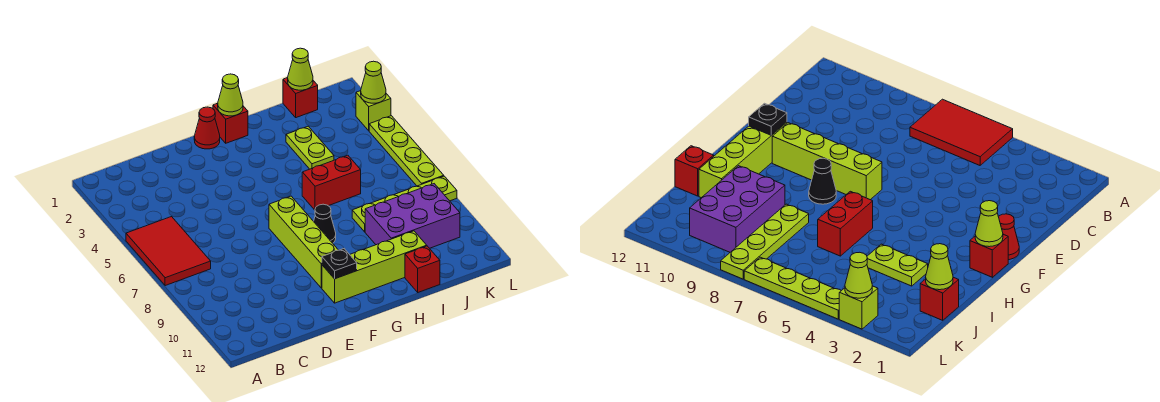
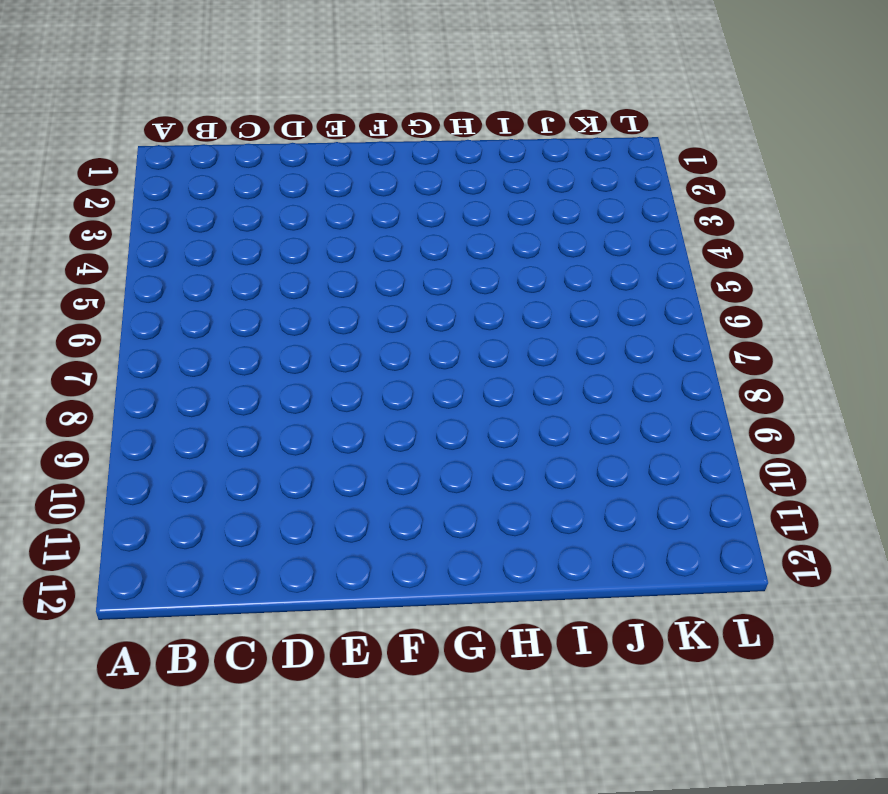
none -> red 2x3 tile [126,217,211,286]
none -> red 1x1 cone [194,107,220,149]
none -> lime 1x4 brick [269,196,338,288]

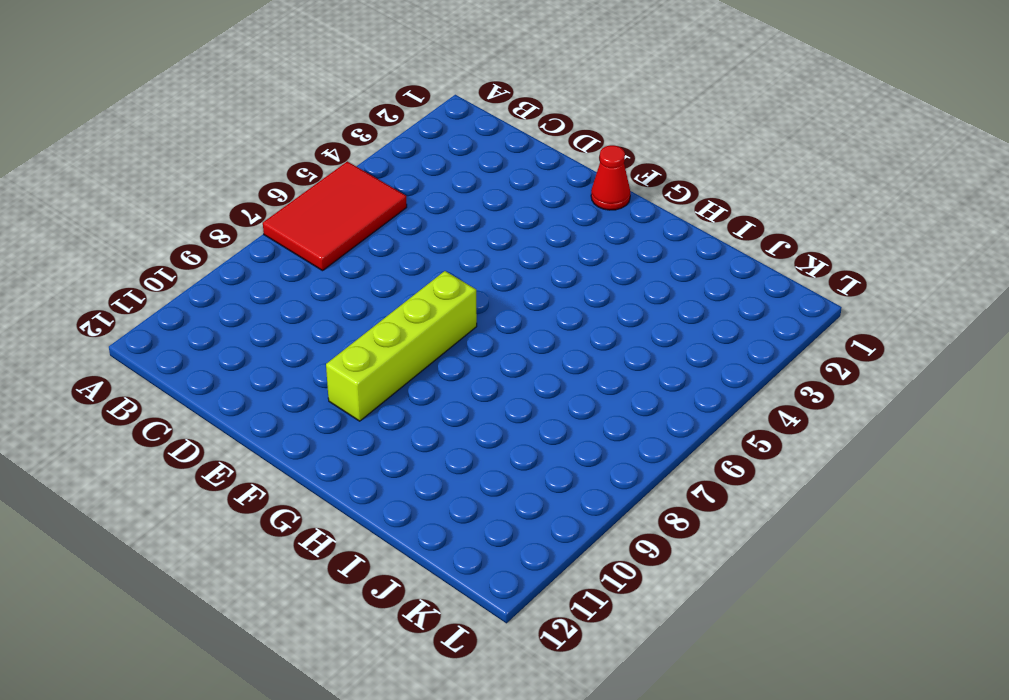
none -> lime 1x4 brick [322,231,427,303]
none -> red 1x1 brick [213,103,248,143]
none -> black 1x1 cone [314,204,336,243]

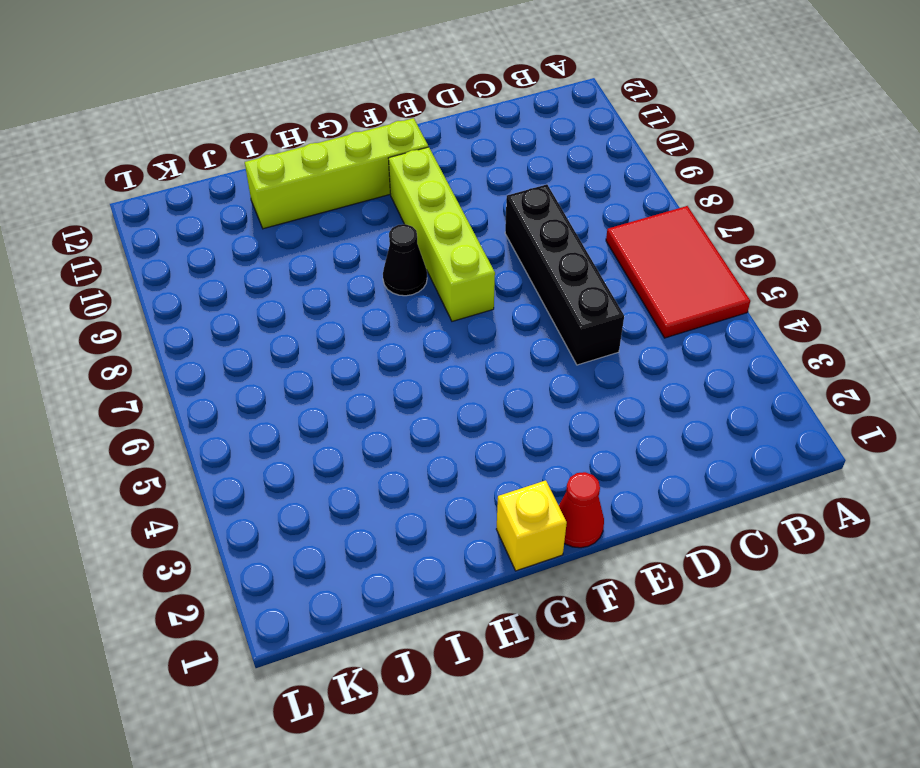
black 1x4 brick [505,184,624,365] -> none
yellow 1x1 brick [496,481,567,571] -> red 1x1 brick [213,103,248,143]
none -> red 1x2 brick [302,155,361,210]
none -> lime 1x2 plate [286,126,334,169]
none -> lime 1x4 plate [352,176,457,232]

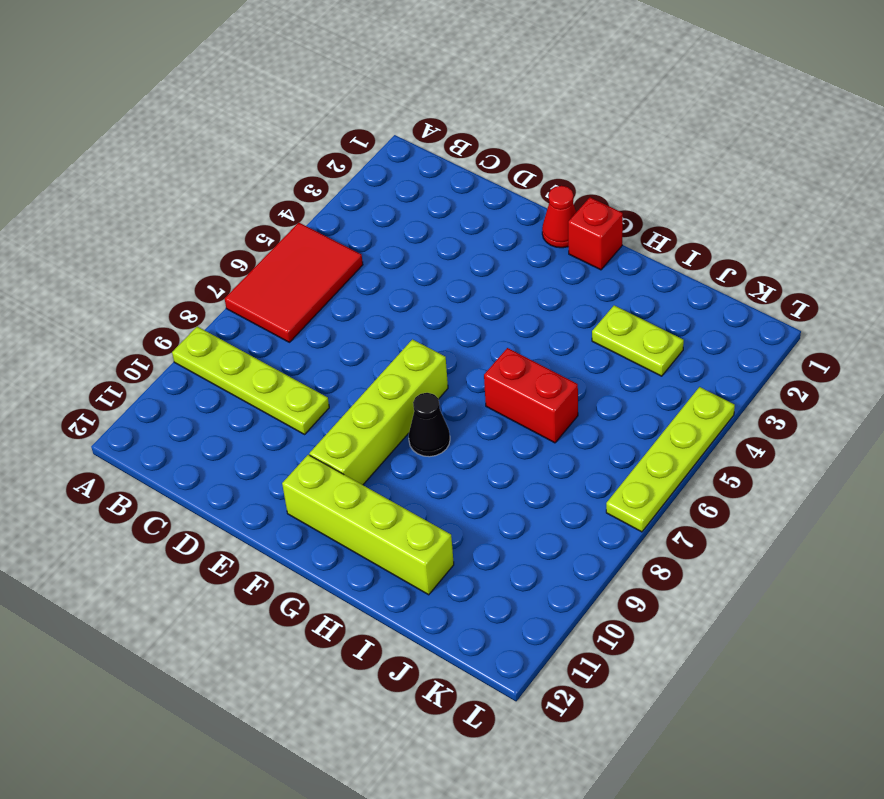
lime 1x4 plate [172,327,329,434] -> lime 1x4 plate moved to [352,176,457,232]
lime 1x2 plate [592,305,684,376] -> lime 1x2 plate turned to [286,126,334,169]
none -> purple 2x3 brick [365,184,460,248]
none -> red 1x1 brick [405,246,440,292]
none -> red 1x1 brick [283,78,318,118]

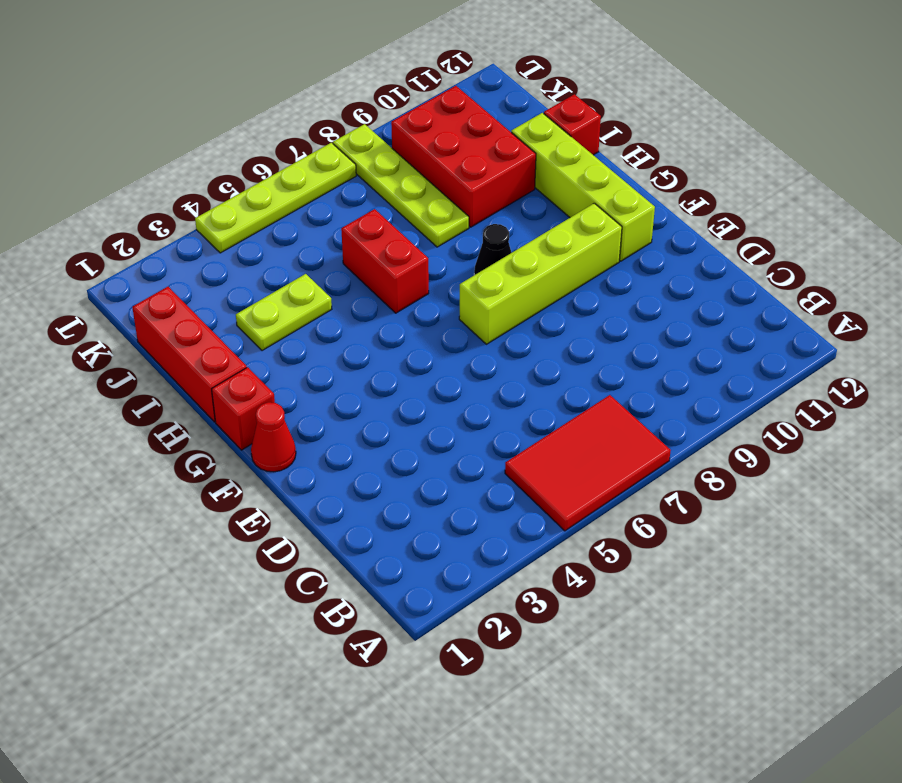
red 1x3 brick [132,287,247,422] -> red 1x1 brick [283,78,318,118]
red 2x3 brick [391,86,536,227] -> purple 2x3 brick [365,184,460,248]
none -> lime 1x1 brick [356,91,391,131]
none -> black 1x1 plate [322,249,357,279]
none -> lime 1x1 cone [218,74,243,116]

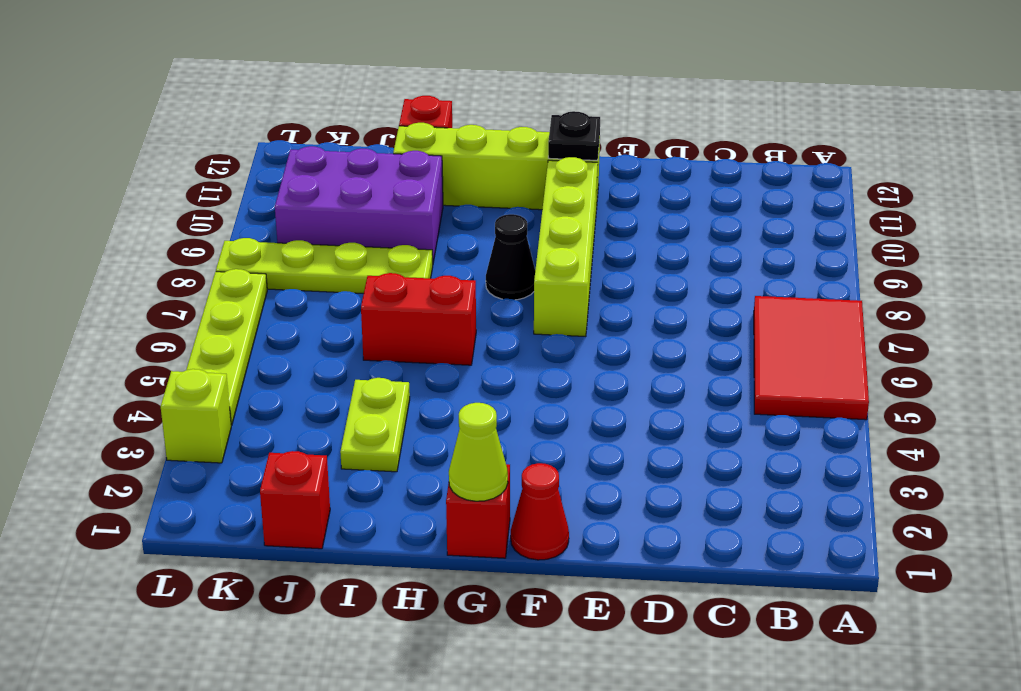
none -> lime 1x1 cone [288,48,313,90]
none -> lime 1x1 cone [361,61,386,103]

